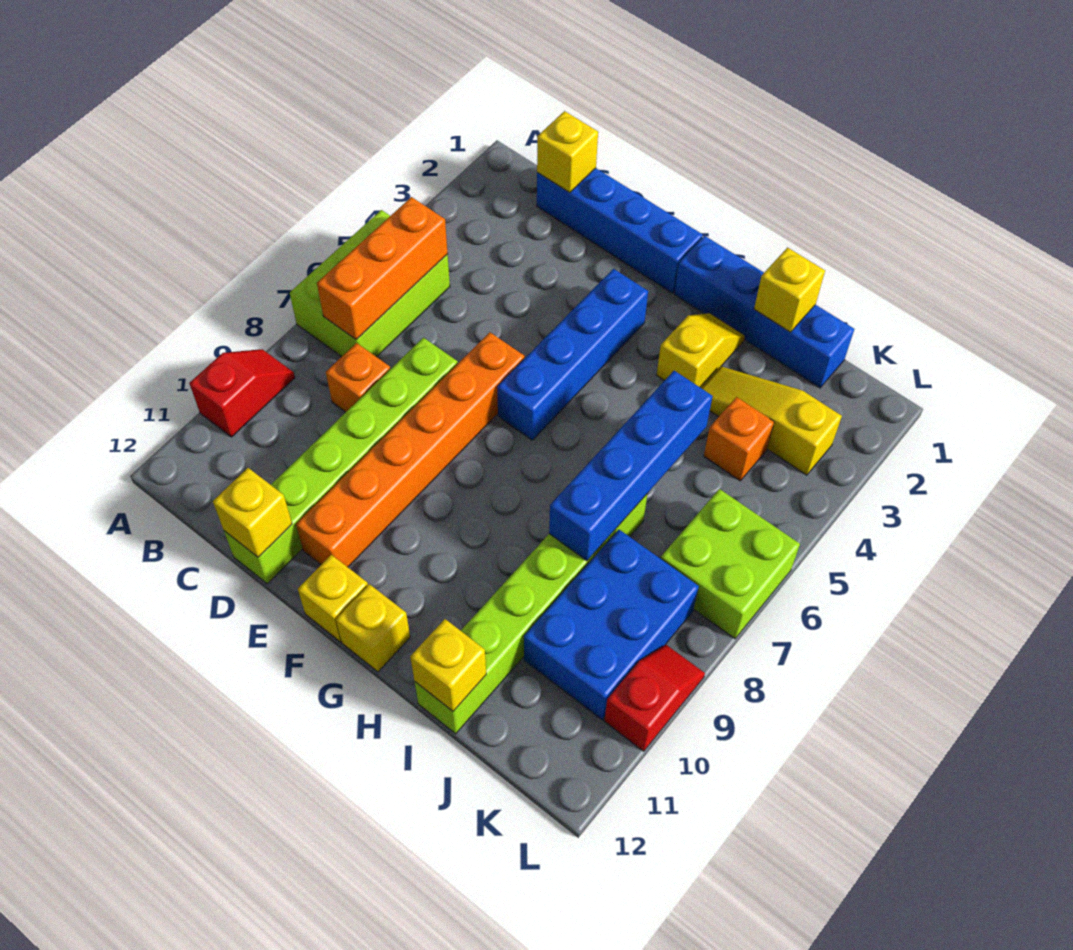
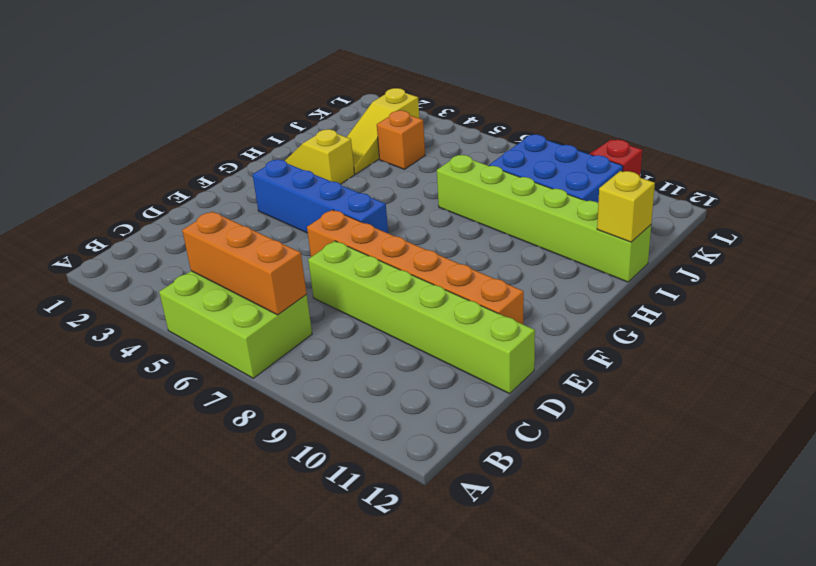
none -> red 1x2 slope [189,349,295,437]
none -> blue 1x4 brick [537,168,703,293]
none -> orange 1x1 brick [326,343,390,412]

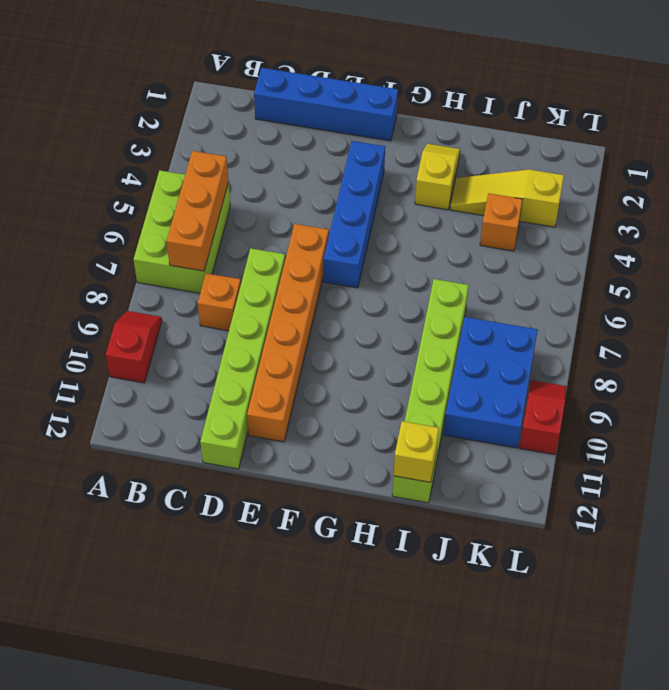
none -> yellow 1x1 brick [298,555,368,642]
none -> blue 1x4 brick [674,236,854,388]
none -> yellow 1x1 brick [336,584,410,672]

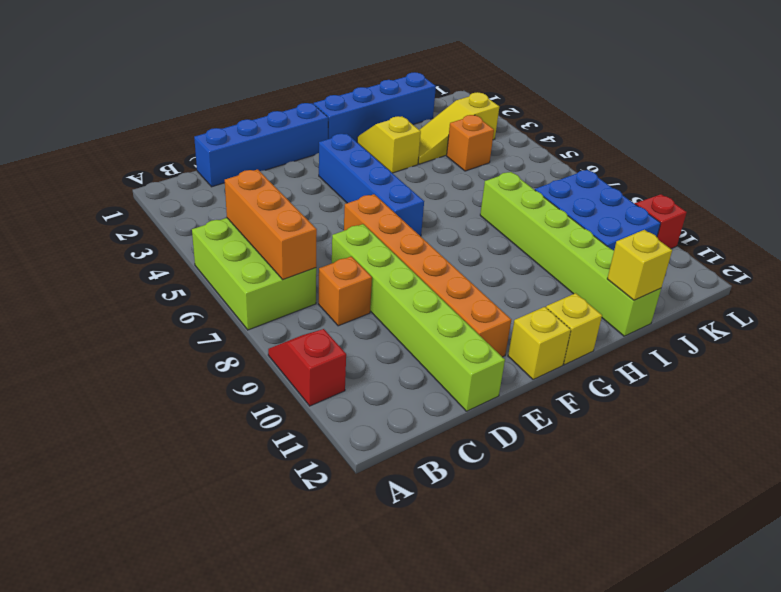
none -> lime 2x2 brick [661,489,800,639]
none -> yellow 1x1 brick [537,111,598,193]
none -> yellow 1x1 brick [213,468,292,557]

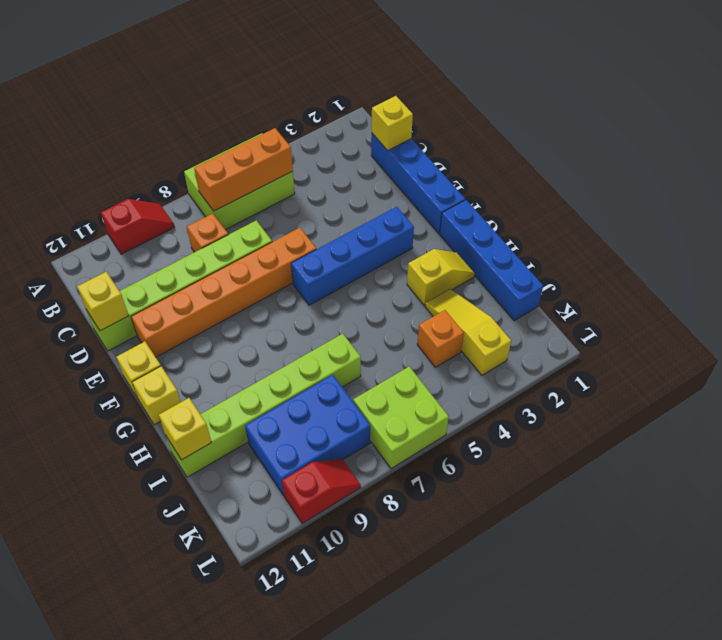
none -> yellow 1x1 brick [754,248,825,332]
none -> blue 1x4 brick [549,371,713,561]

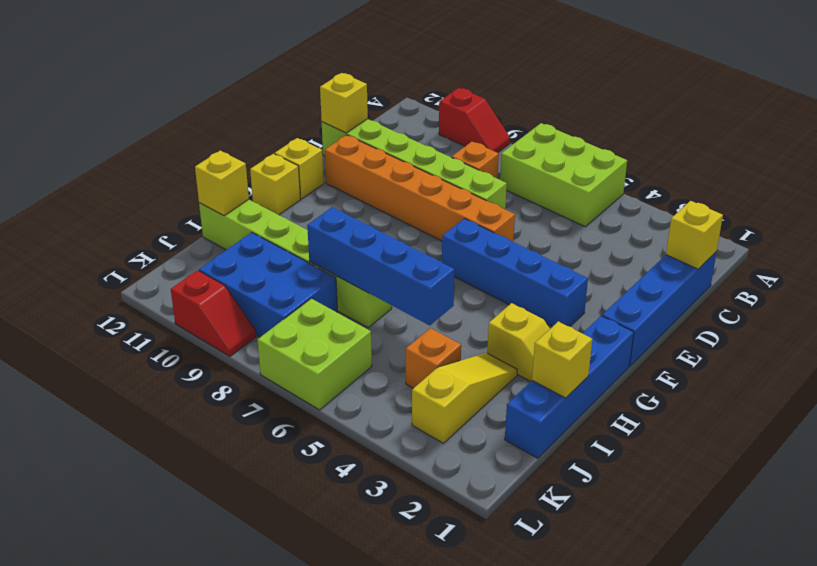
none -> orange 1x3 brick [317,197,448,340]

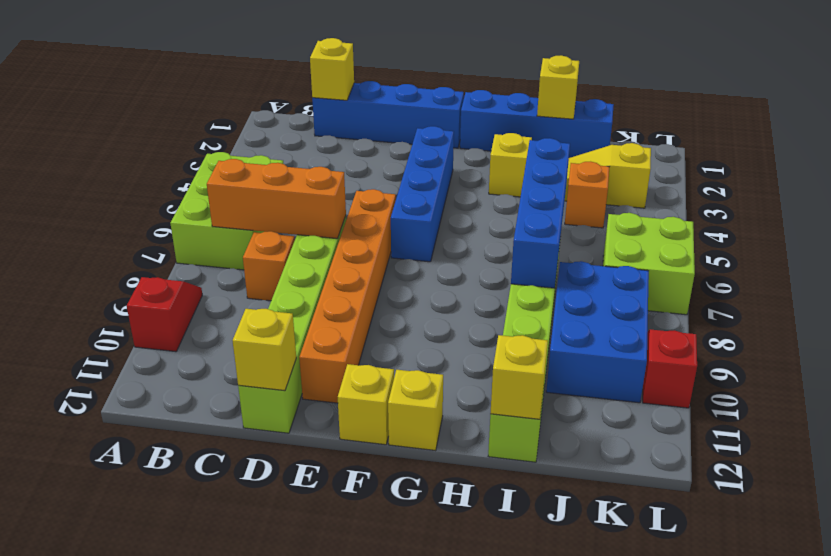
orange 1x3 brick [207,159,346,239] -> orange 1x3 brick turned to [317,197,448,340]

